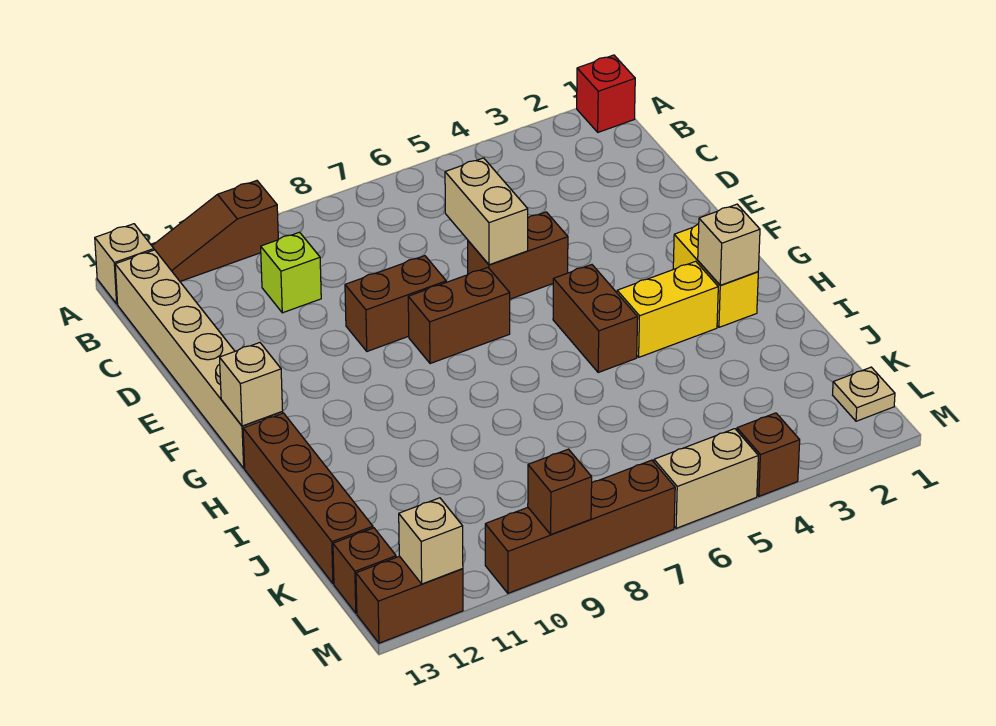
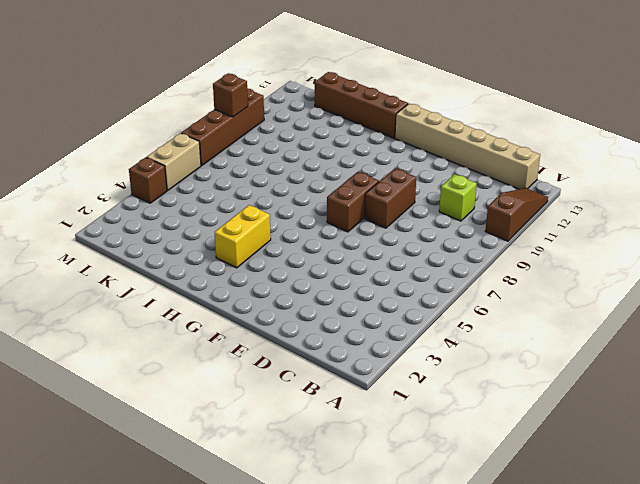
none -> red 1x1 brick [577,55,635,132]
none -> tan 1x1 brick [95,224,154,304]
none -> brown 1x2 brick [468,212,568,299]

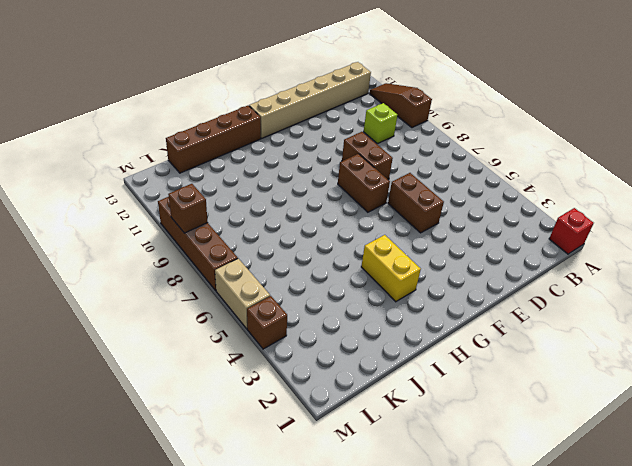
none -> tan 1x1 brick [95,224,154,304]
none -> yellow 1x2 brick [673,224,758,327]
none -> brown 1x2 brick [553,265,638,373]

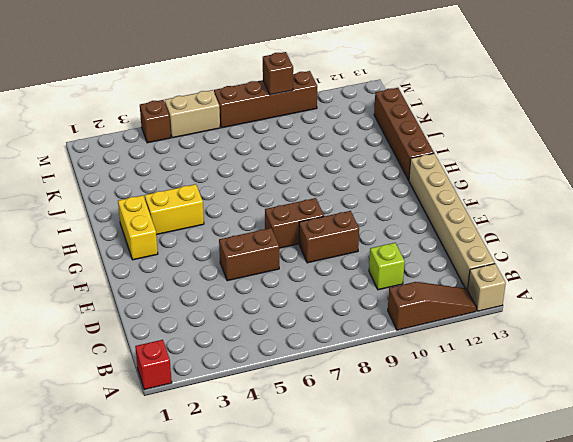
none -> brown 1x2 brick [553,265,638,373]
none -> tan 1x1 plate [833,367,895,421]
none -> brown 1x1 brick [333,528,396,613]

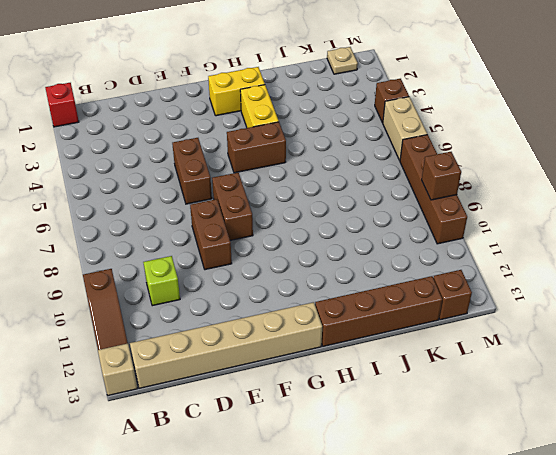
none -> brown 1x2 brick [356,556,463,643]
none -> tan 1x2 brick [445,158,528,265]
none -> tan 1x1 brick [220,343,283,426]

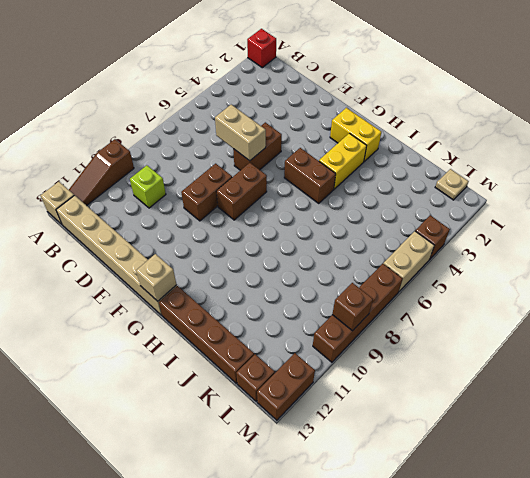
none -> tan 1x1 brick [698,204,760,285]
none -> tan 1x1 brick [399,498,463,584]

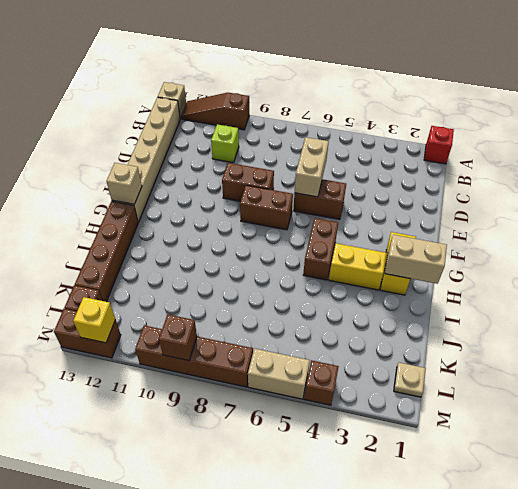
tan 1x2 brick [385,235,447,284] -> tan 1x1 brick [698,204,760,285]
yellow 1x1 brick [73,297,115,343] -> tan 1x1 brick [399,498,463,584]

